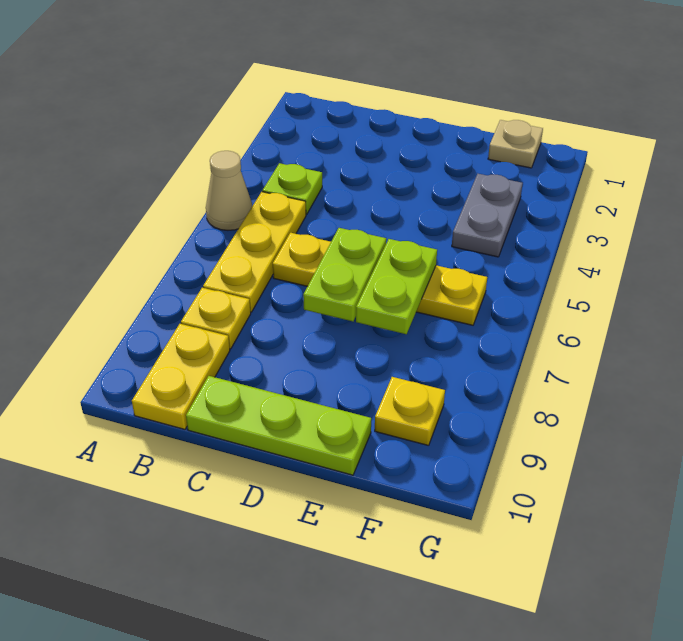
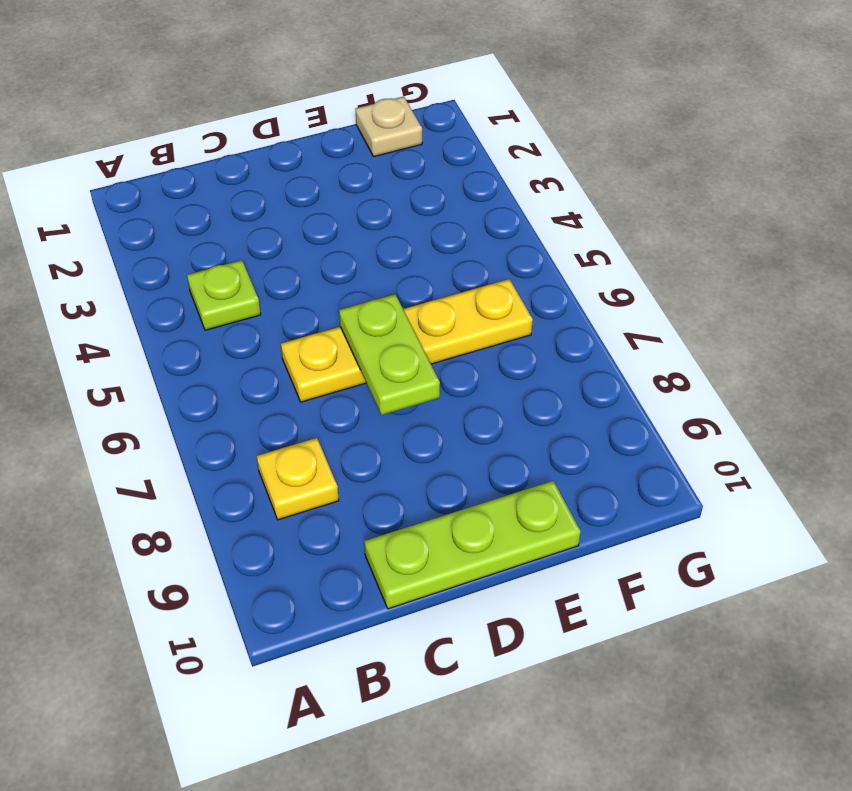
none -> tan 1x1 cone [206,151,252,230]
none -> yellow 1x3 plate [203,192,306,312]
none -> yellow 1x2 plate [132,324,230,429]

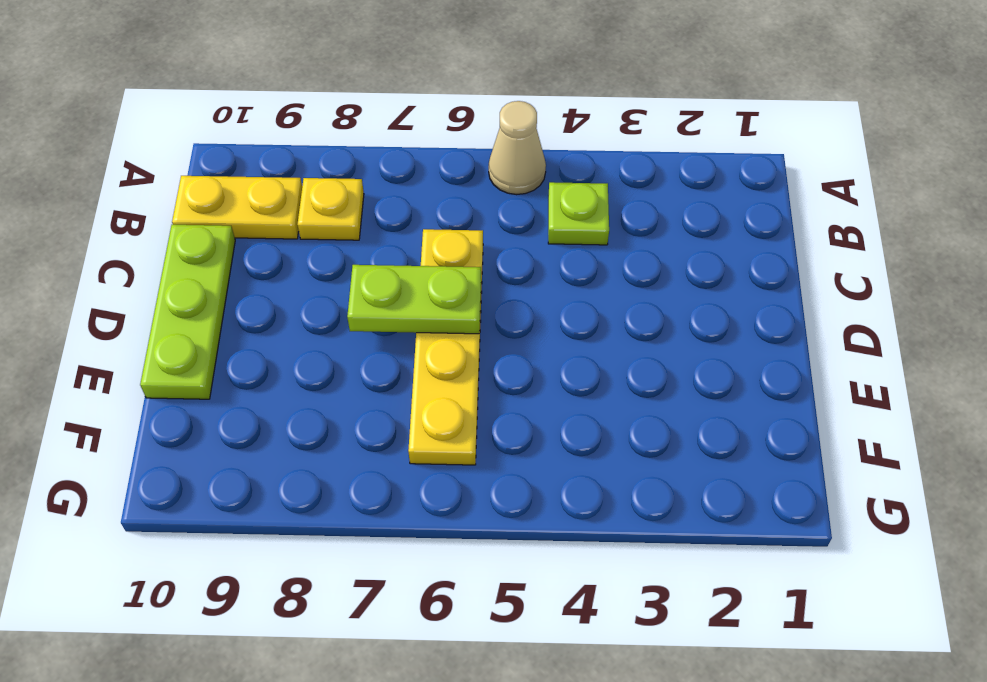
none -> yellow 1x3 plate [203,192,306,312]
none -> tan 1x1 plate [488,120,543,168]
none -> grey 1x2 plate [452,174,523,257]

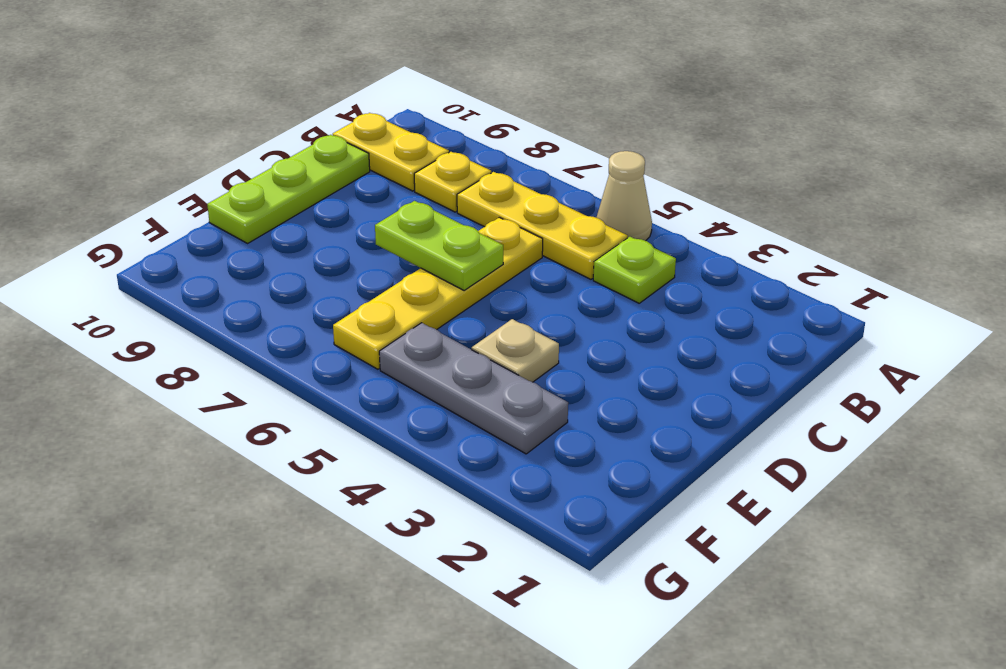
tan 1x1 plate [472,319,559,382] -> tan 1x1 plate moved to [488,120,543,168]
grey 1x3 plate [379,323,568,454] -> grey 1x2 plate [452,174,523,257]
none -> yellow 1x1 plate [375,377,445,446]
none -> lime 1x2 plate [356,239,437,334]

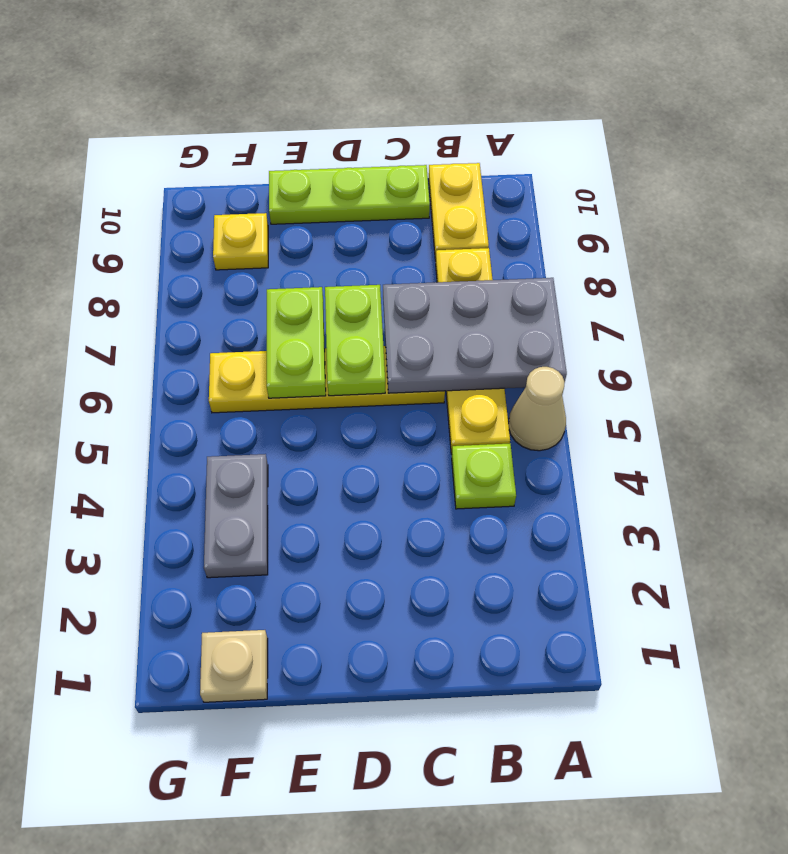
grey 2x3 plate [383,278,567,393] -> none

